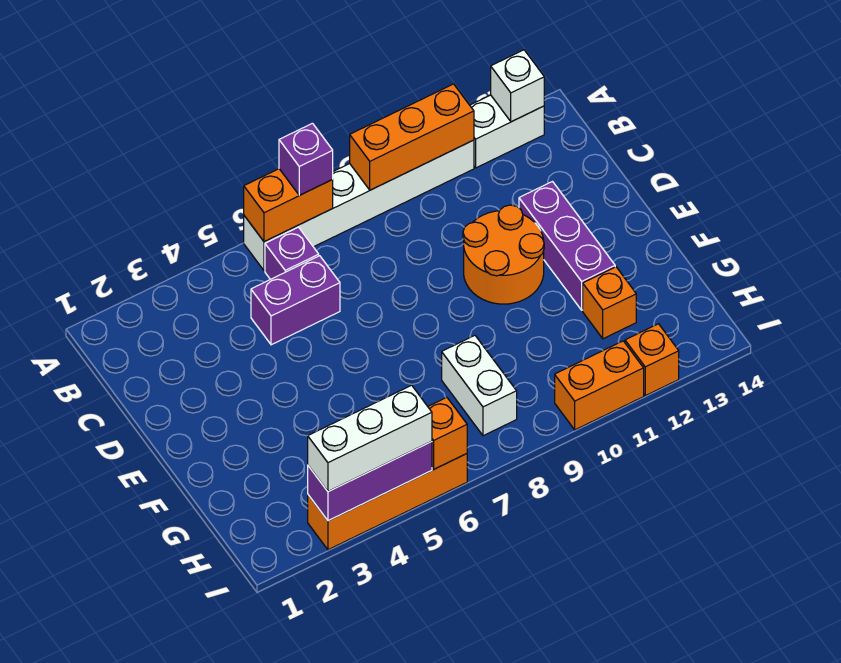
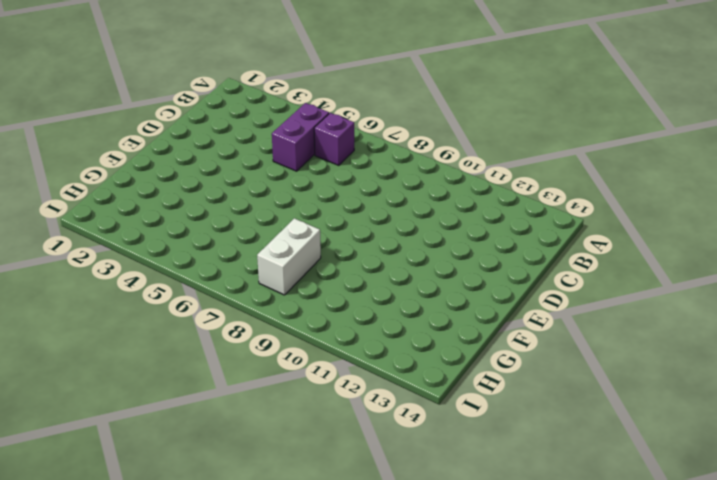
purple 1x2 brick [272,103,329,171] -> purple 1x2 brick turned to [251,256,340,345]
none -> white 1x6 brick [244,140,474,271]
none -> white 1x2 brick [470,95,544,168]
none -> orange 2x2 round brick [463,205,544,304]

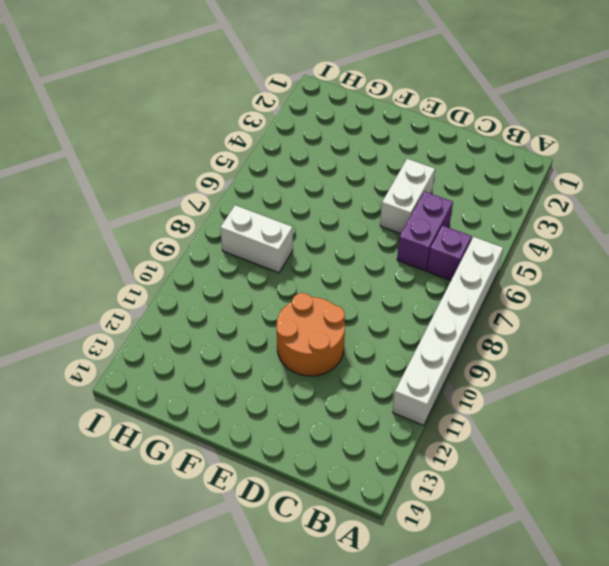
white 1x2 brick [380,159,435,234] -> white 1x2 brick moved to [470,95,544,168]
none -> purple 1x3 brick [519,182,615,310]
none -> orange 1x1 brick [583,267,636,339]
none -> orange 1x4 brick [308,454,467,550]

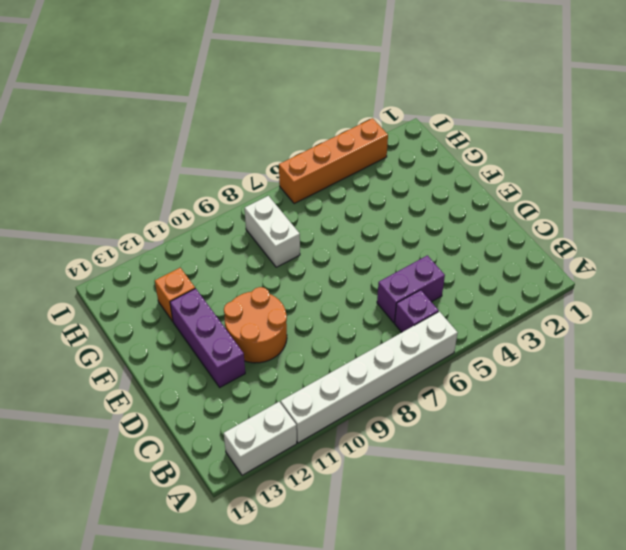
none -> orange 1x2 brick [555,341,644,430]
none -> orange 1x1 brick [625,324,679,396]
none -> orange 1x2 brick [244,169,333,242]

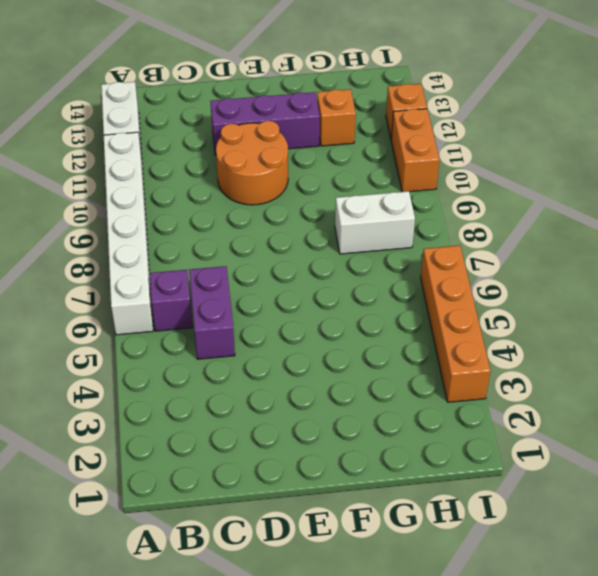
none -> orange 1x2 brick [244,169,333,242]
none -> orange 1x3 brick [350,84,474,190]
none -> white 1x1 brick [491,50,544,122]

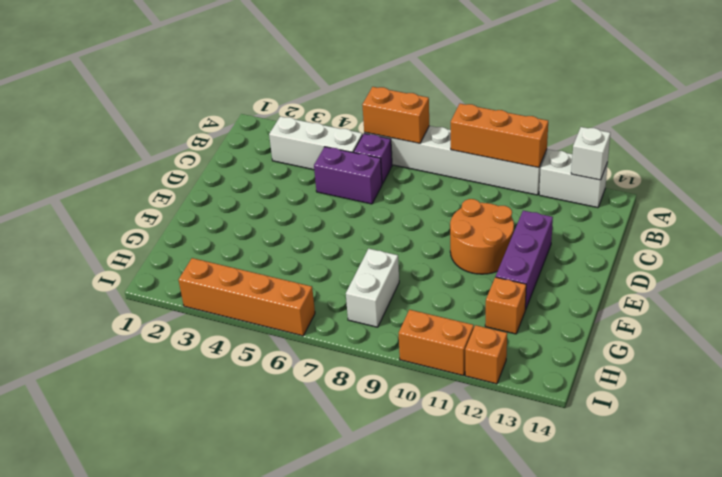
white 1x3 brick [269,116,363,170] -> white 1x3 brick moved to [308,385,432,492]
none -> purple 1x3 brick [308,442,432,521]
none -> orange 1x1 brick [428,397,467,469]
none -> purple 1x1 brick [279,123,333,195]

